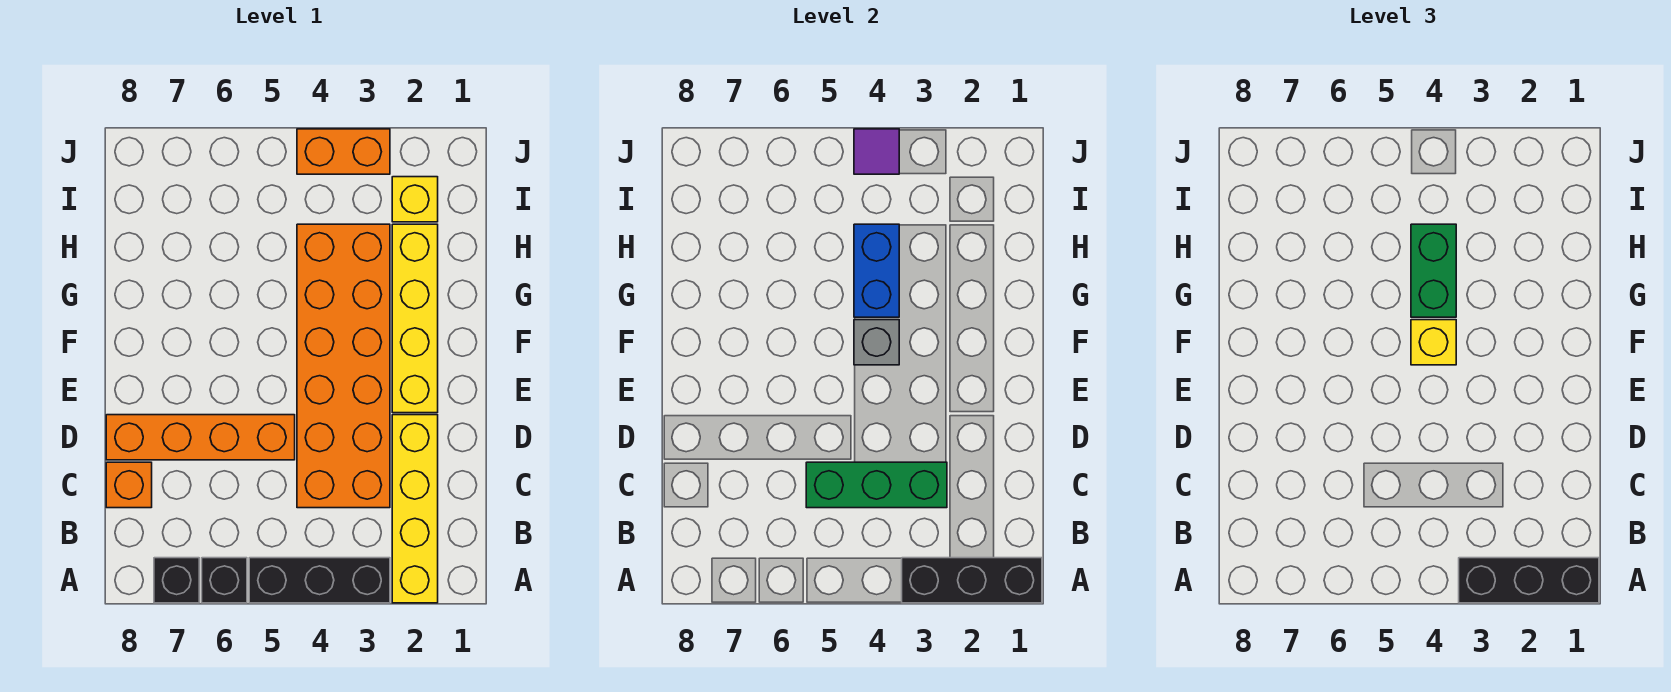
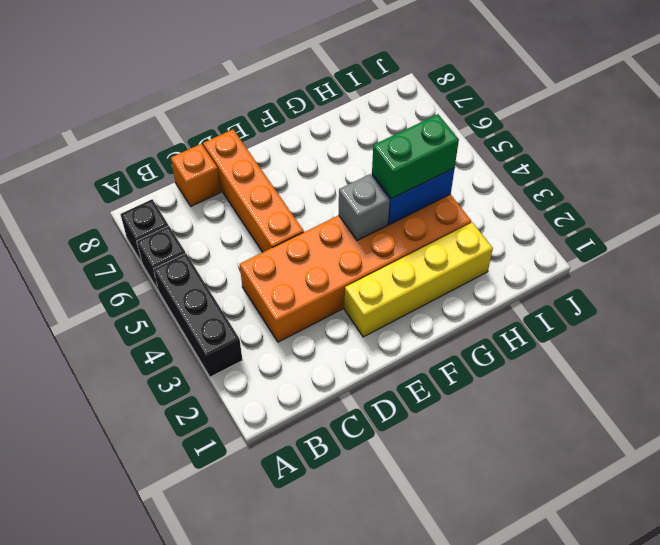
none -> yellow 1x4 brick [392,415,438,603]
none -> yellow 1x1 brick [392,177,438,222]
none -> orange 1x2 brick [297,129,390,174]

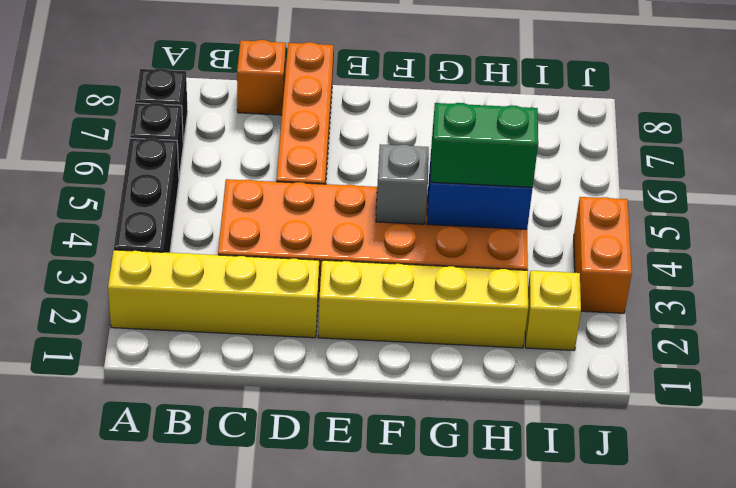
none -> black 1x3 brick [902,558,1042,603]
none -> green 1x3 brick [806,462,947,508]
none -> purple 1x1 tile [854,129,899,174]

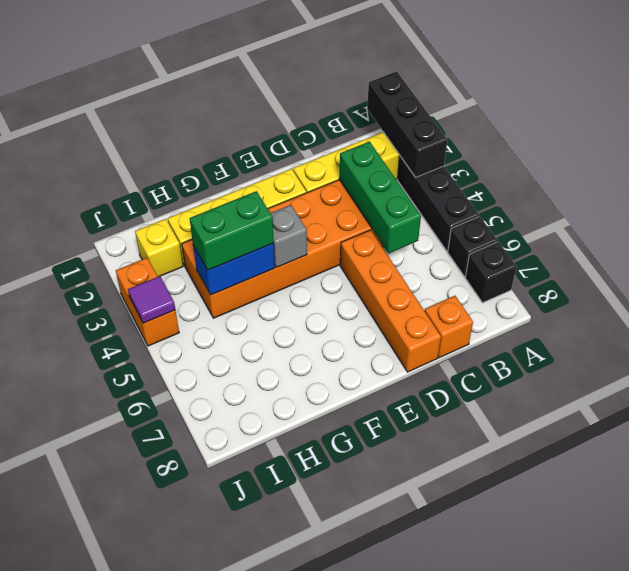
none -> black 1x3 brick [1459,558,1599,603]
none -> yellow 1x1 brick [1411,320,1456,365]

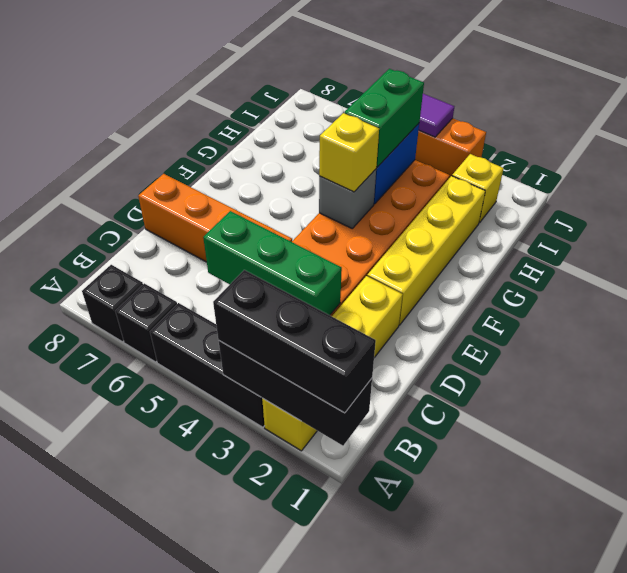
none -> orange 1x1 brick [106,462,152,508]

